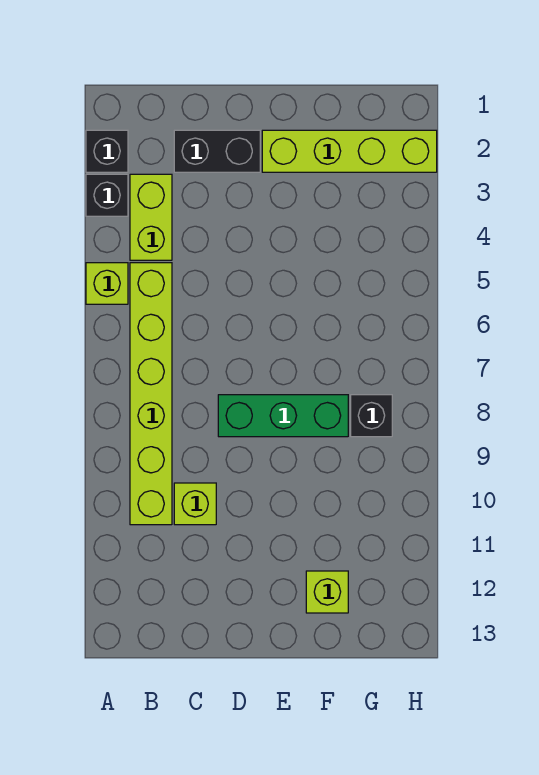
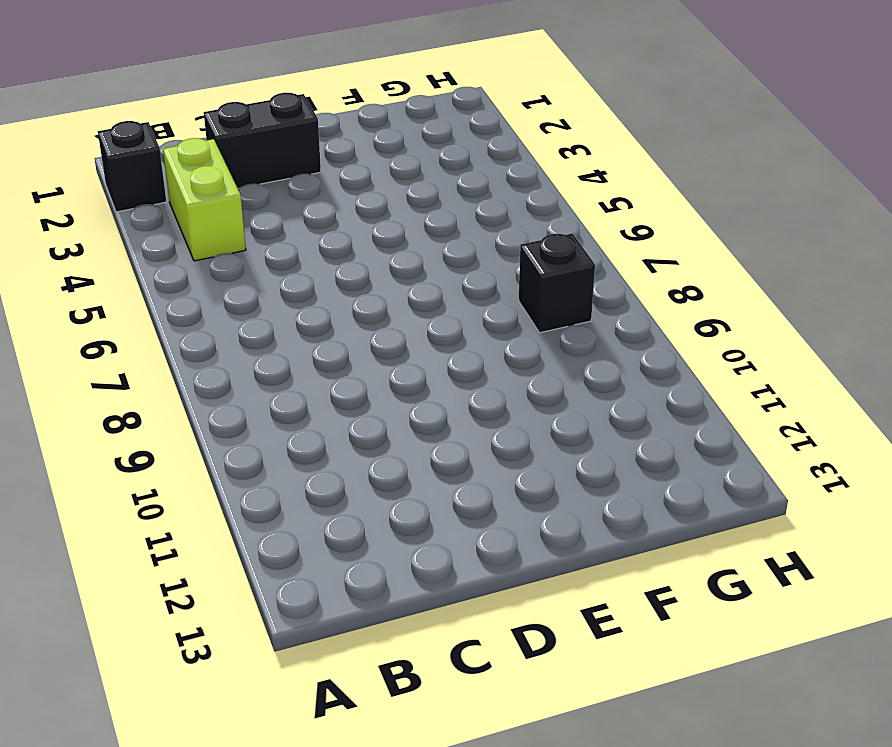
none -> black 1x1 brick [86,174,128,216]
none -> lime 1x1 brick [86,263,128,304]

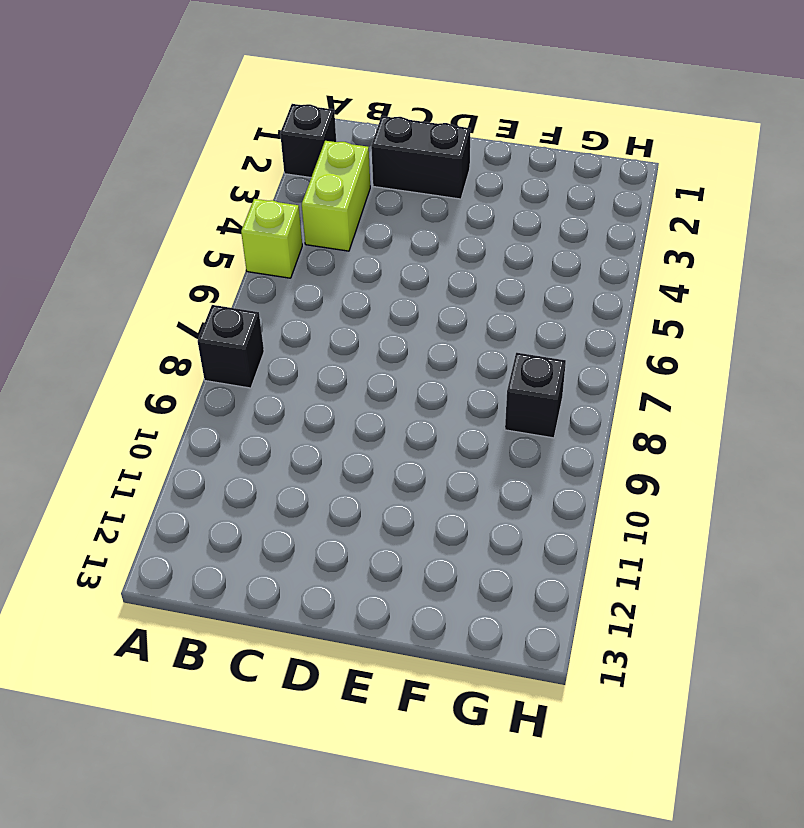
black 1x1 brick [198,305,264,388] -> black 1x1 brick moved to [86,174,128,216]
none -> lime 1x6 brick [130,263,172,525]
none -> lime 1x1 brick [174,483,216,525]

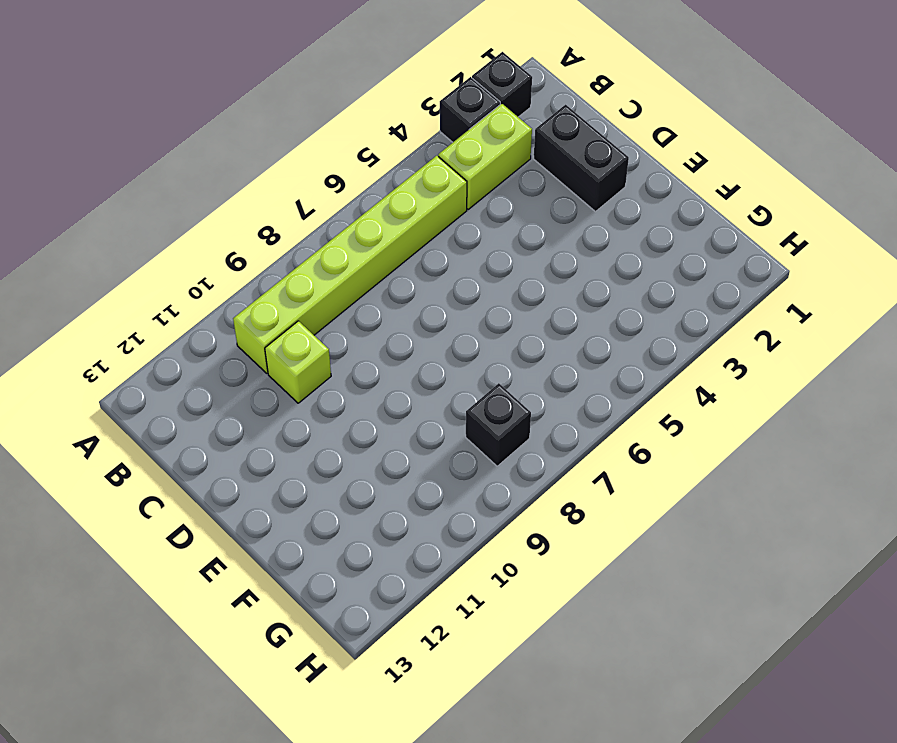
none -> lime 1x1 brick [86,263,128,304]
none -> green 1x3 brick [218,395,348,437]

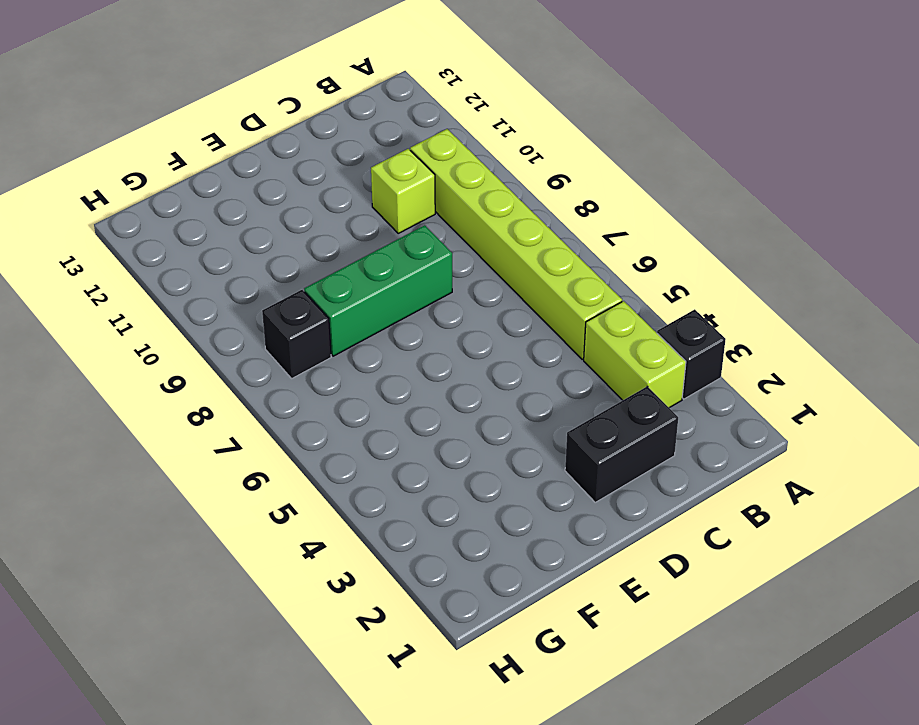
none -> black 1x1 brick [86,130,128,172]
none -> lime 1x1 brick [86,263,128,304]

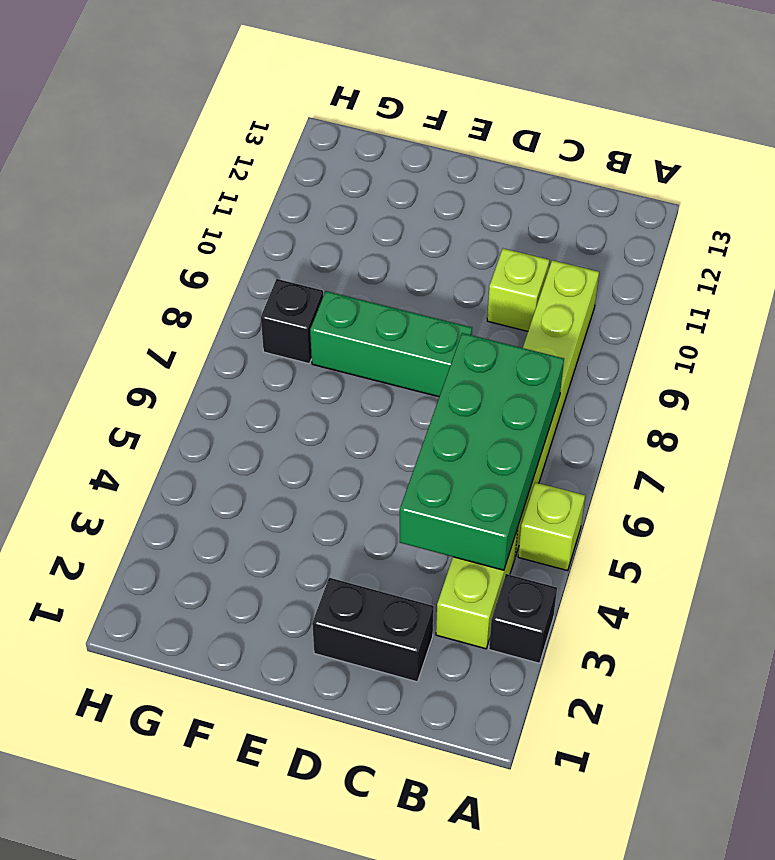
green 2x4 brick [400,333,564,570] -> none
none -> black 1x1 brick [86,130,128,172]
none -> lime 1x4 brick [262,130,437,172]

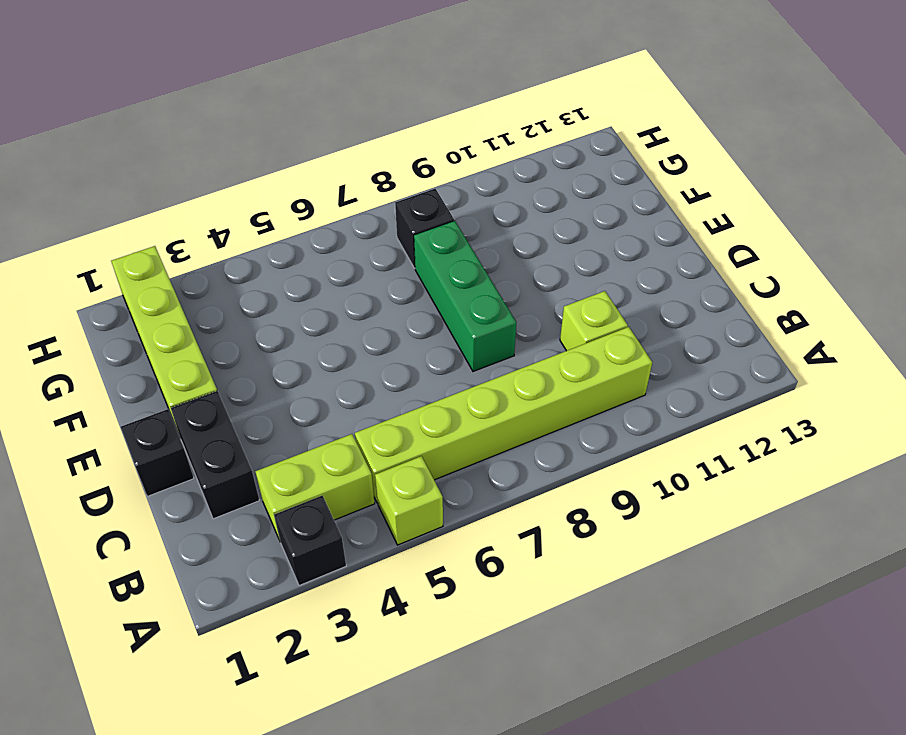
black 1x1 brick [121,409,194,496] -> black 1x1 brick moved to [86,130,128,172]
none -> lime 1x1 brick [306,571,348,613]

